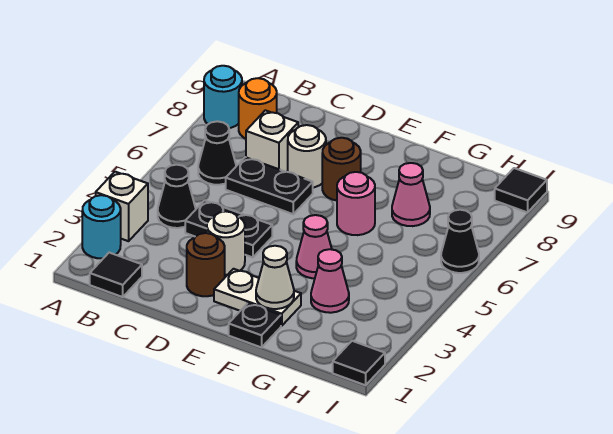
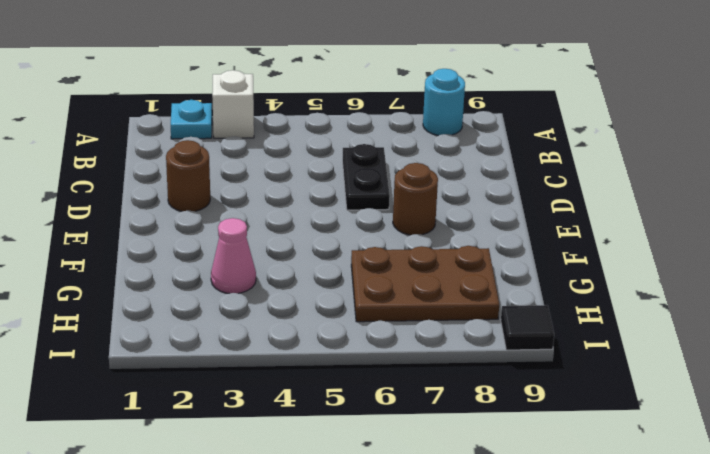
cyan 1x1 plate [171,100,212,139] -> cyan 1x1 round brick [82,195,121,259]
brown 2x3 plate [351,246,499,322] -> pink 1x1 cone [392,163,430,226]
none -> black 1x1 tile [90,253,142,297]
none -> black 1x1 cone [158,165,196,228]
none -> black 1x1 cone [198,121,236,185]

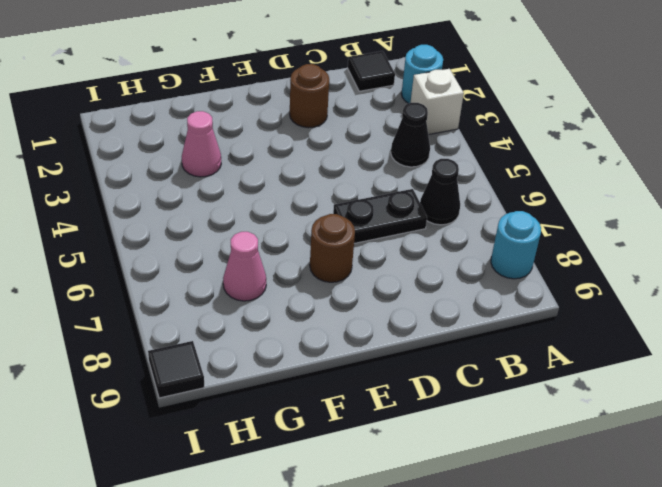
none -> orange 1x1 round brick [239,78,277,139]
none -> black 1x2 plate [185,200,272,257]
none -> white 1x1 brick [246,110,298,172]

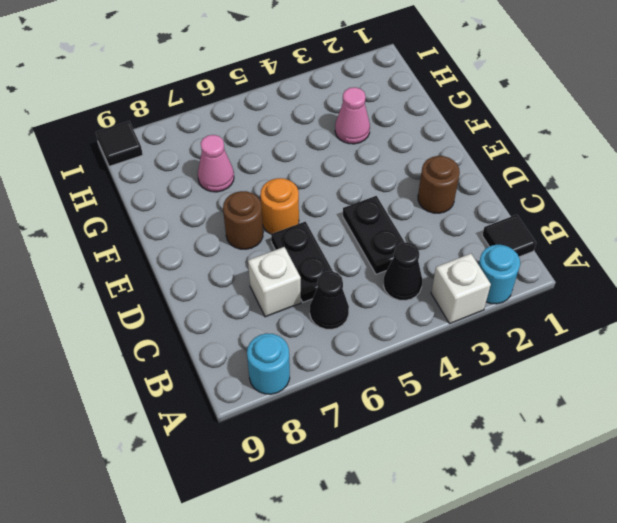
orange 1x1 round brick [261,178,299,234] -> orange 1x1 round brick moved to [239,78,277,139]
none -> white 1x1 round brick [207,211,245,275]
none -> white 1x1 round brick [288,125,326,188]
none -> white 1x2 plate [214,269,301,326]

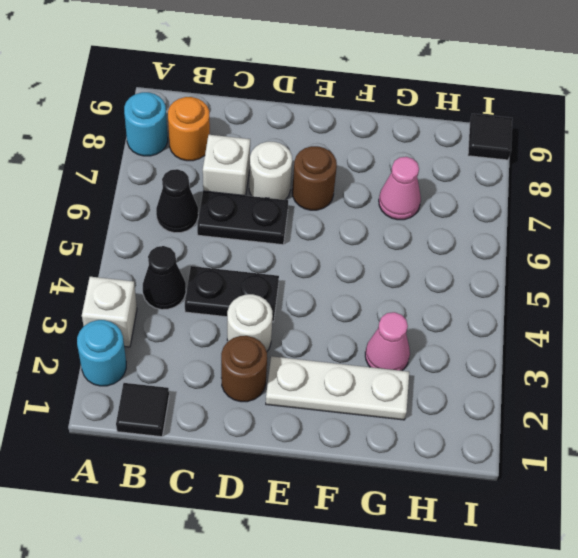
white 1x3 plate [266,356,409,420] -> white 1x2 plate [214,269,301,326]
none -> black 1x1 plate [229,303,281,347]
none -> pink 1x1 cone [296,215,332,278]
none -> pink 1x1 round brick [337,172,375,235]

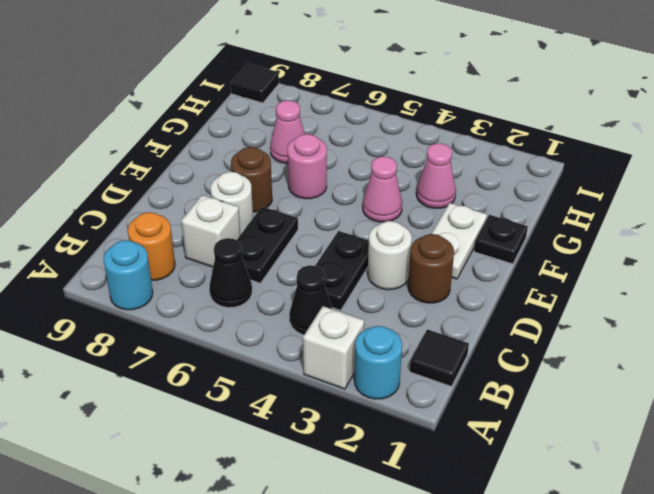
none -> black 1x1 tile [333,341,385,385]
none -> black 1x1 cone [441,210,479,273]
none -> white 1x1 cone [256,246,294,309]

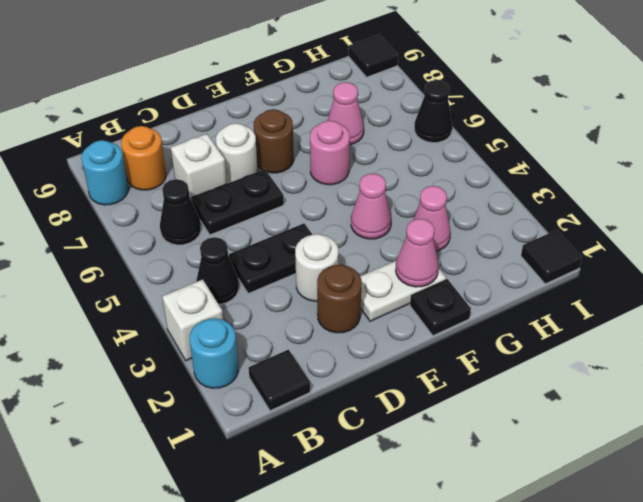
pink 1x1 cone [396,219,439,287] -> white 1x1 cone [256,246,294,309]

